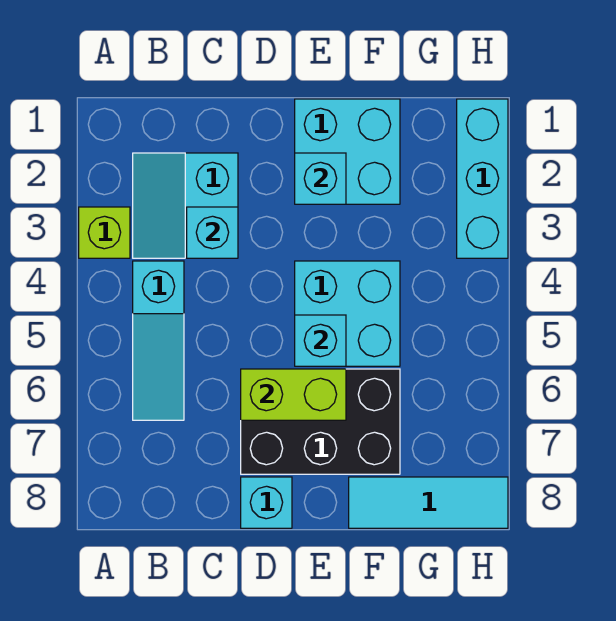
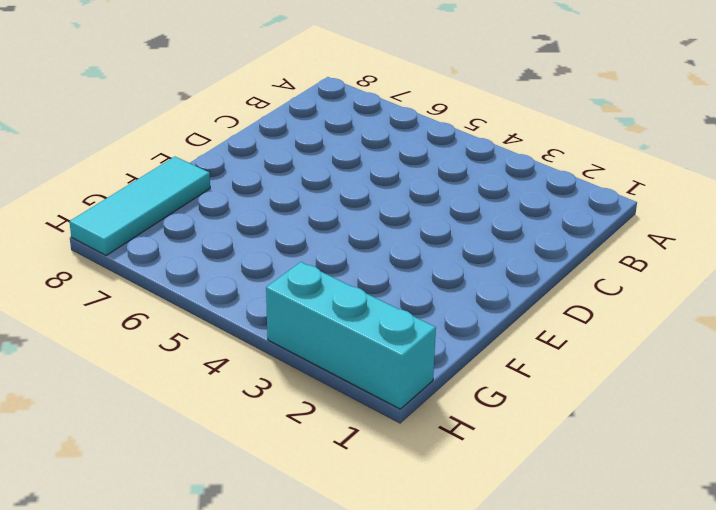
none -> lime 1x1 brick [79,207,130,258]
none -> cyan 2x2 slope [133,153,238,258]
none -> cyan 1x3 slope [133,261,184,420]

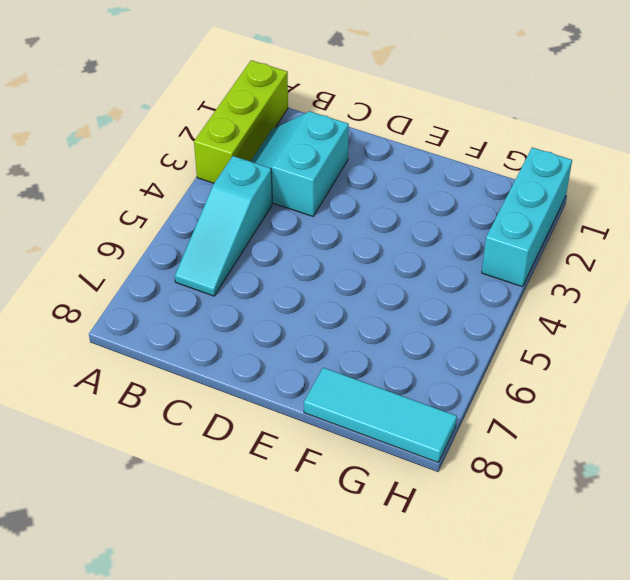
lime 1x3 brick [194,60,288,183] -> lime 1x1 brick [79,207,130,258]
none -> black 2x3 brick [241,369,400,474]
none -> cyan 1x1 brick [241,477,292,528]
none -> cyan 2x2 brick [295,99,400,204]

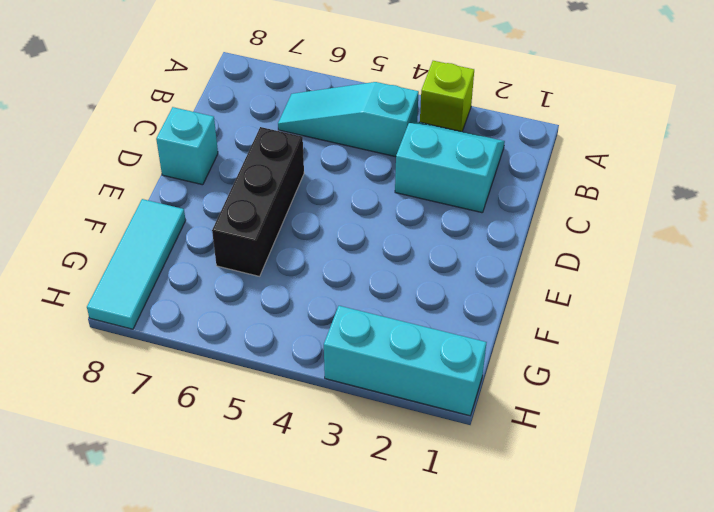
black 1x3 brick [212,127,304,276] -> black 2x3 brick [241,369,400,474]
none -> cyan 2x2 brick [295,99,400,204]
none -> cyan 2x2 brick [295,261,400,366]
none -> cyan 1x1 brick [187,207,238,258]

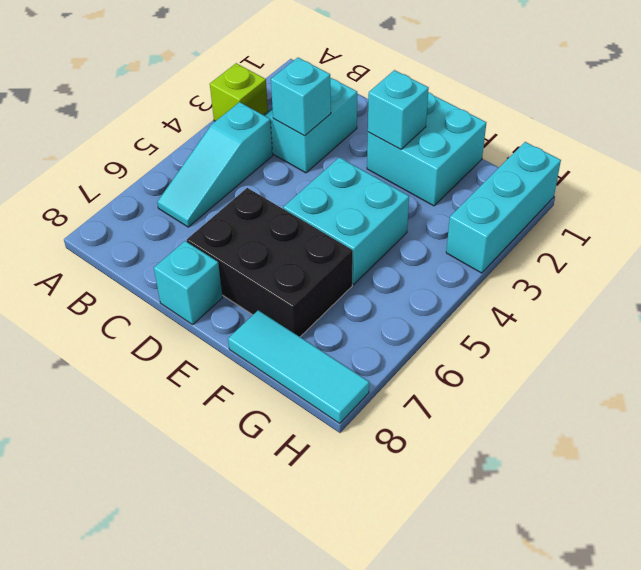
none -> lime 1x2 brick [241,369,346,420]
none -> cyan 1x1 brick [295,315,346,366]

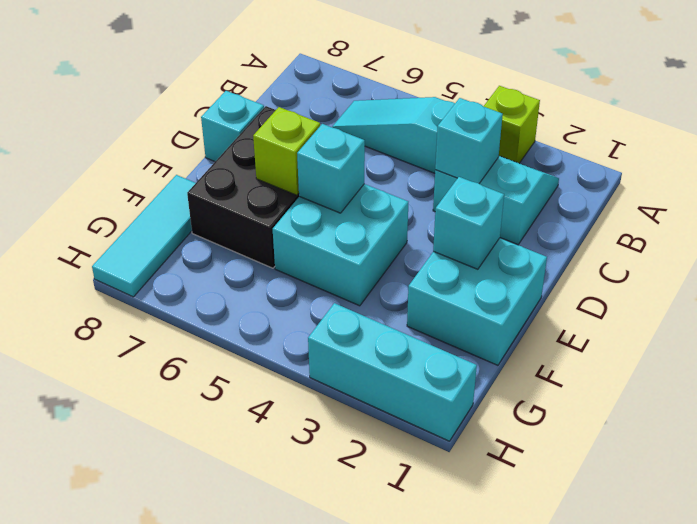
lime 1x1 brick [253,107,320,195] -> lime 1x2 brick [241,369,346,420]

